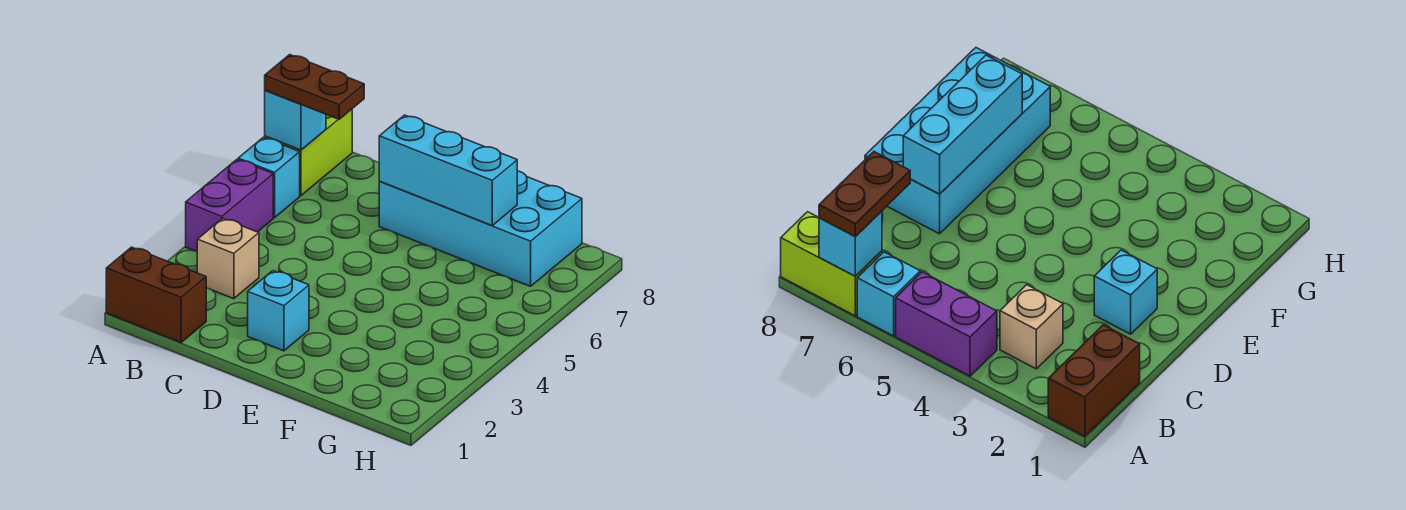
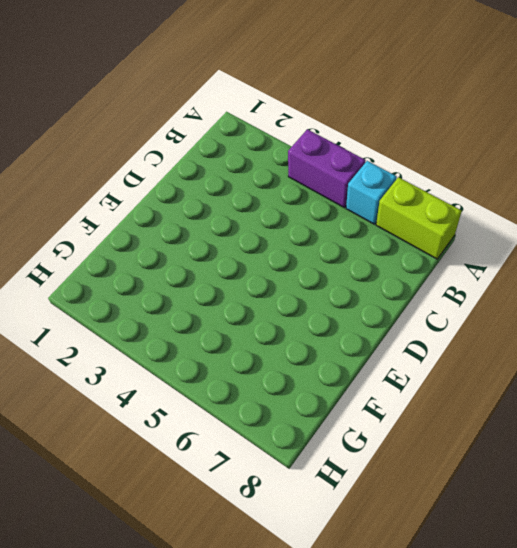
none -> brown 1x2 brick [106,247,206,342]
none -> tan 1x1 brick [197,218,259,299]

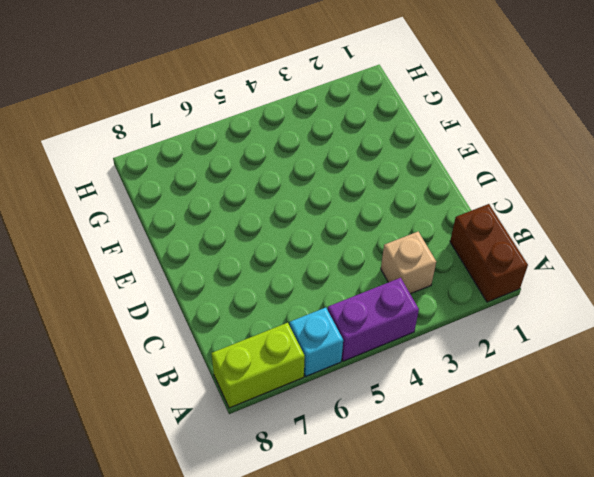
none -> cyan 1x1 brick [248,271,309,351]
none -> cyan 2x4 brick [379,171,582,286]

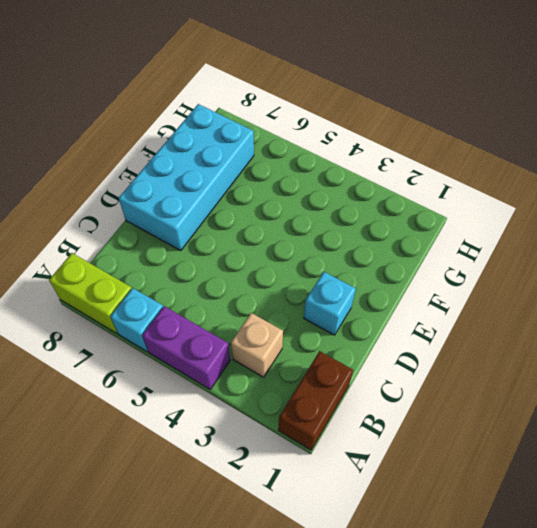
none -> cyan 1x1 brick [265,90,326,150]
none -> cyan 1x3 brick [379,115,517,225]

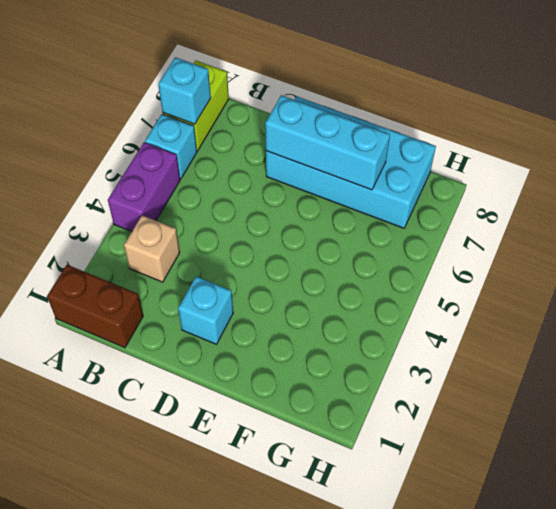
none -> brown 1x2 plate [265,55,364,119]

